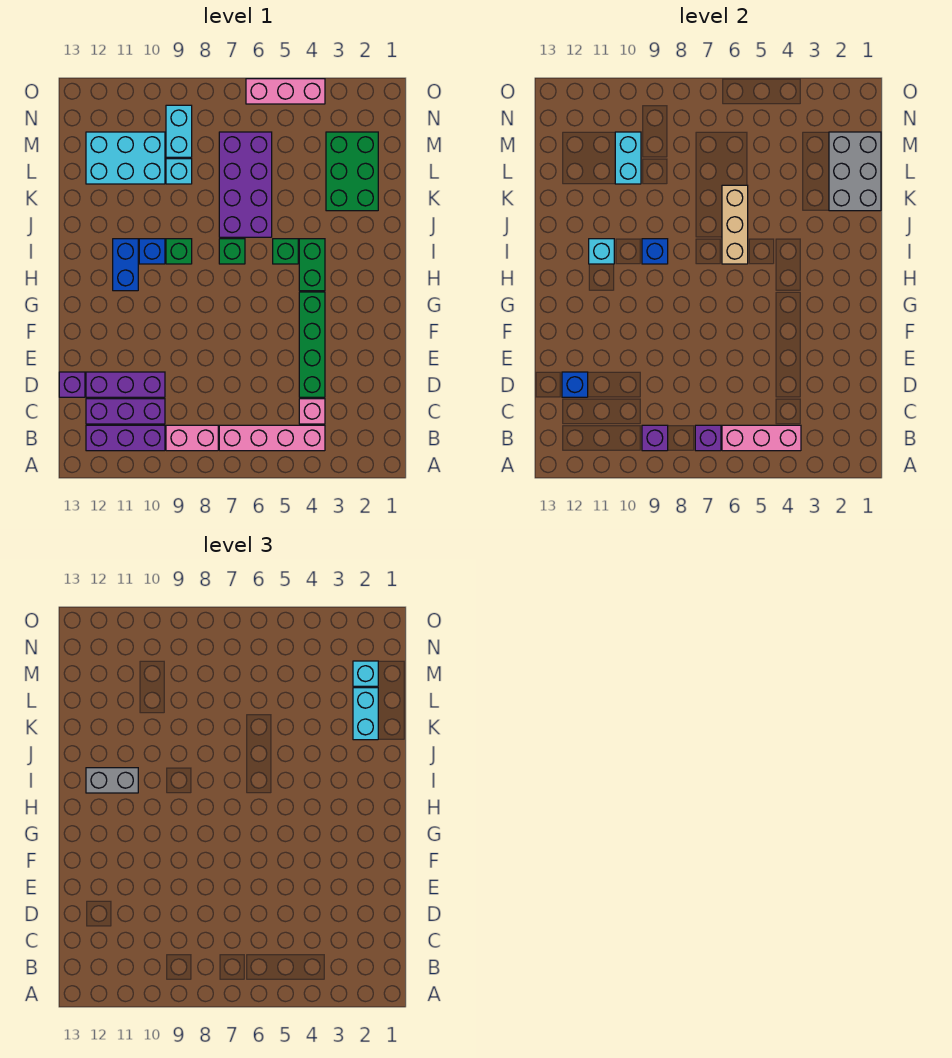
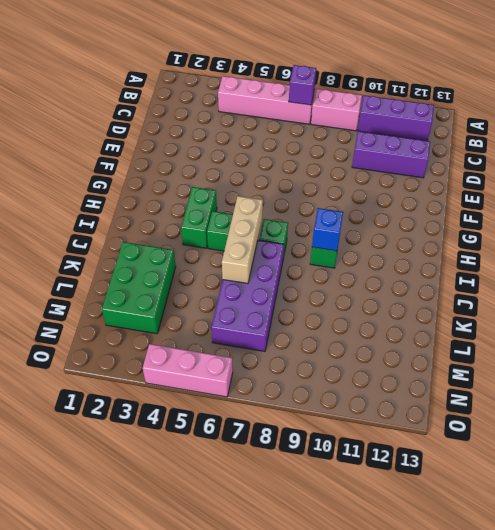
none -> pink 1x1 brick [299,399,325,424]
none -> purple 1x3 brick [86,399,165,424]
none -> green 1x4 brick [299,292,325,397]
none -> purple 1x1 brick [59,372,85,397]

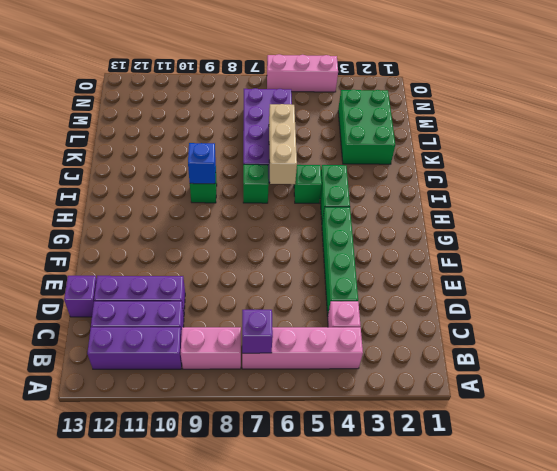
none -> blue 1x2 brick [113,239,138,291]
none -> blue 1x1 brick [139,239,165,264]
none -> cyan 1x1 brick [166,159,192,184]
none -> cyan 2x3 brick [86,132,165,184]

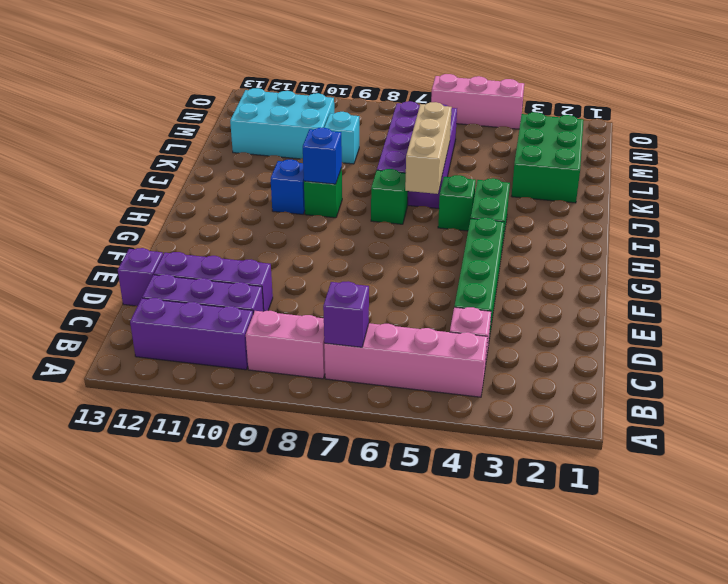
none -> blue 1x2 brick [113,239,138,291]
none -> cyan 1x2 brick [166,105,192,157]
none -> pink 1x3 brick [722,425,801,451]
none -> purple 1x1 brick [642,425,668,451]

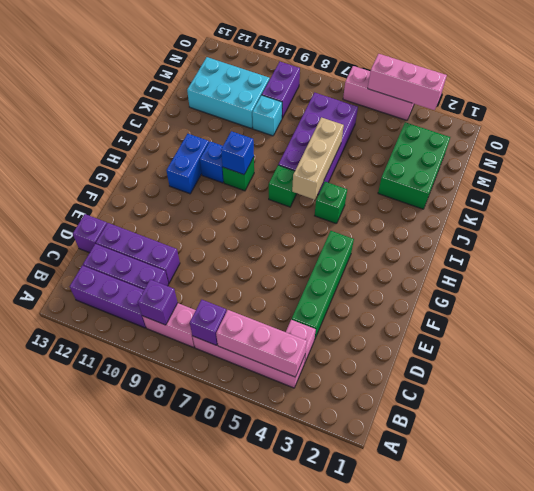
purple 1x2 brick [262,62,300,118] -> cyan 1x2 brick [166,105,192,157]
pink 1x3 brick [368,54,447,110] -> none
none -> green 1x2 brick [299,239,325,291]
none -> blue 1x1 brick [562,372,588,397]
none -> cyan 1x1 brick [589,239,614,264]
none -> grey 2x3 brick [829,132,881,211]

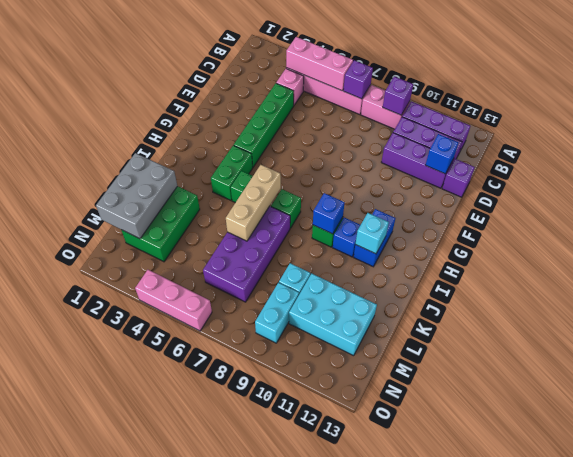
none -> cyan 1x2 brick [615,132,641,184]
none -> grey 1x2 brick [86,768,138,793]
none -> cyan 1x2 brick [353,688,378,740]
none -> cyan 1x1 brick [353,661,378,686]

